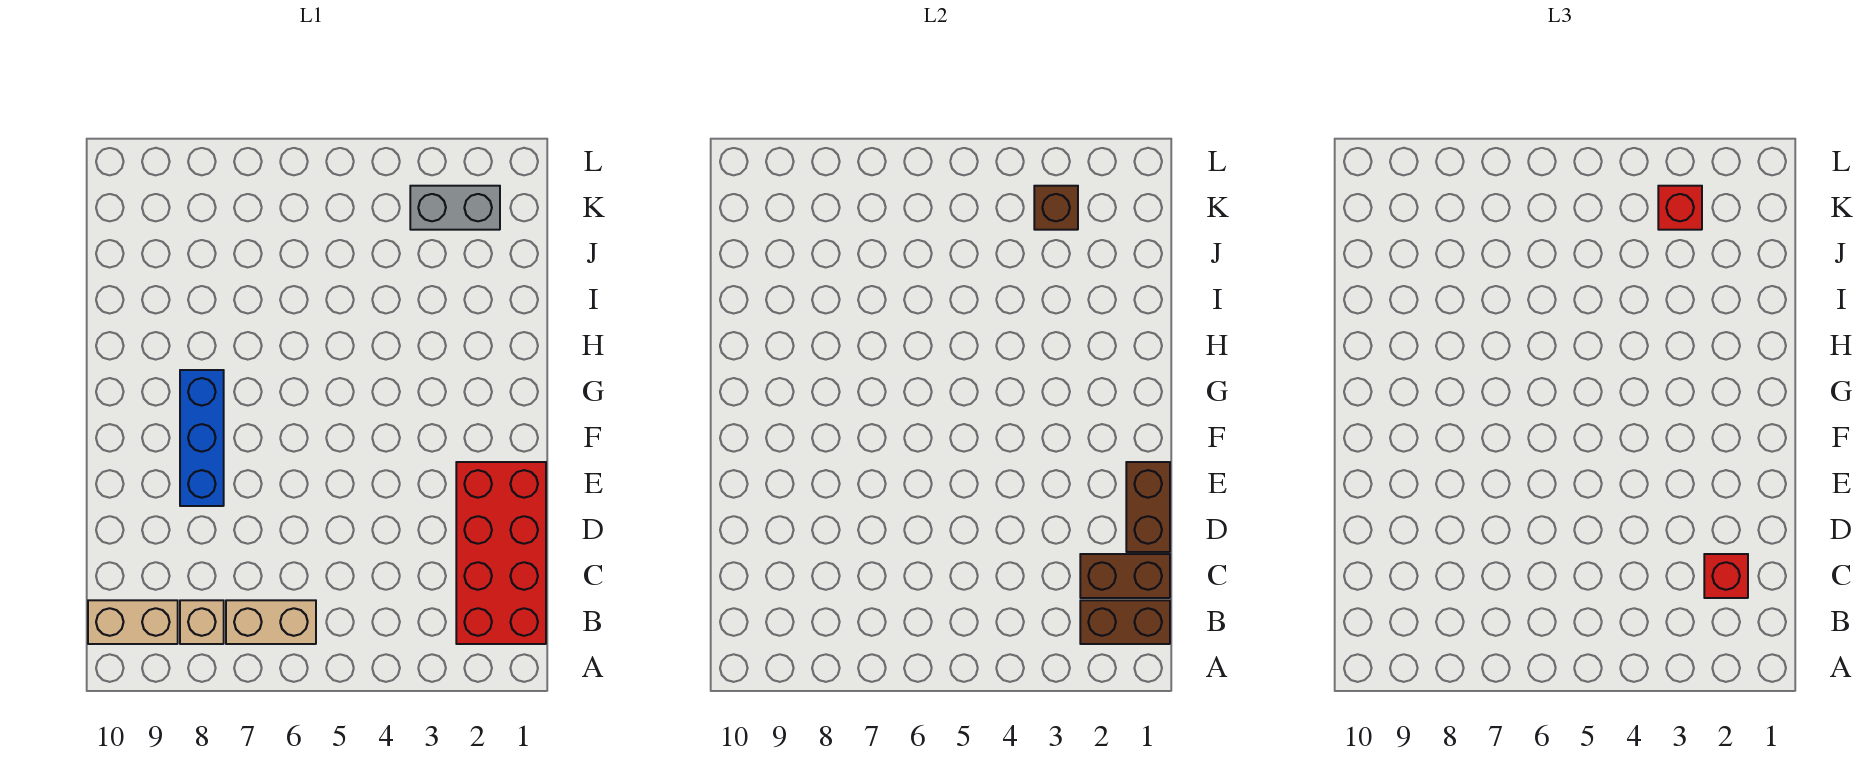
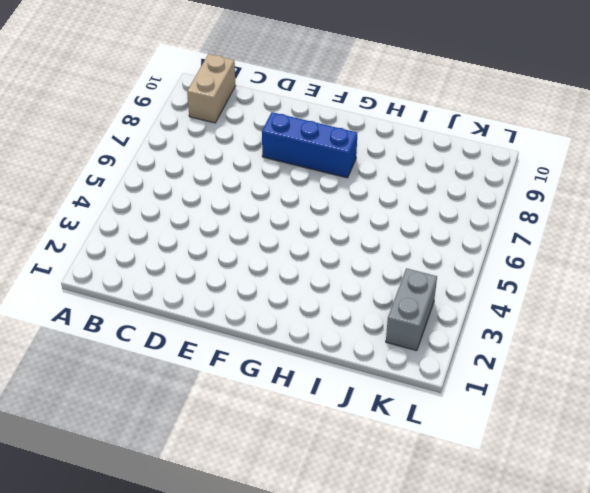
none -> red 2x4 brick [456,462,546,644]
none -> tan 1x2 brick [226,600,316,644]
none -> tan 1x1 brick [180,600,224,644]

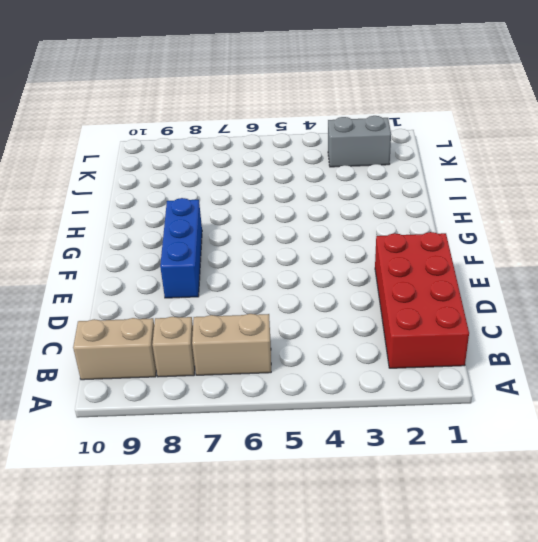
none -> brown 1x2 brick [1080,600,1170,644]
none -> brown 1x2 brick [1080,554,1170,598]
none -> brown 1x2 brick [1126,462,1170,552]

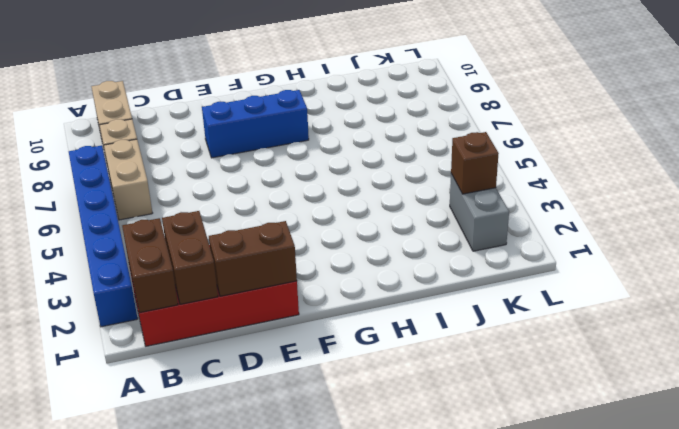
blue 1x6 brick [69,145,138,327] -> none
none -> red 1x1 brick [1704,554,1748,598]
none -> red 1x1 brick [1658,186,1702,230]

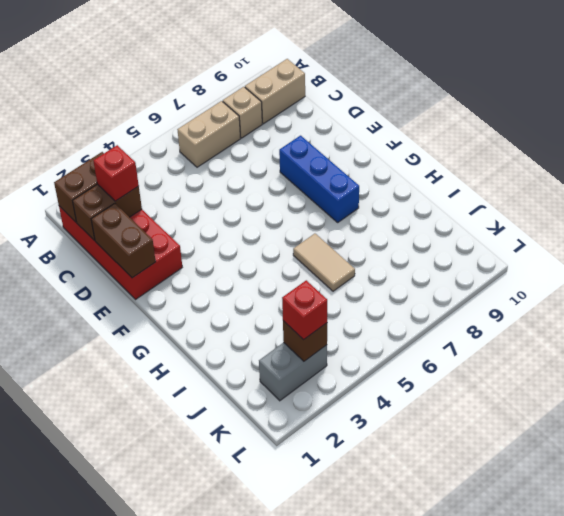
tan 1x2 tile [293,234,355,291] -> none

